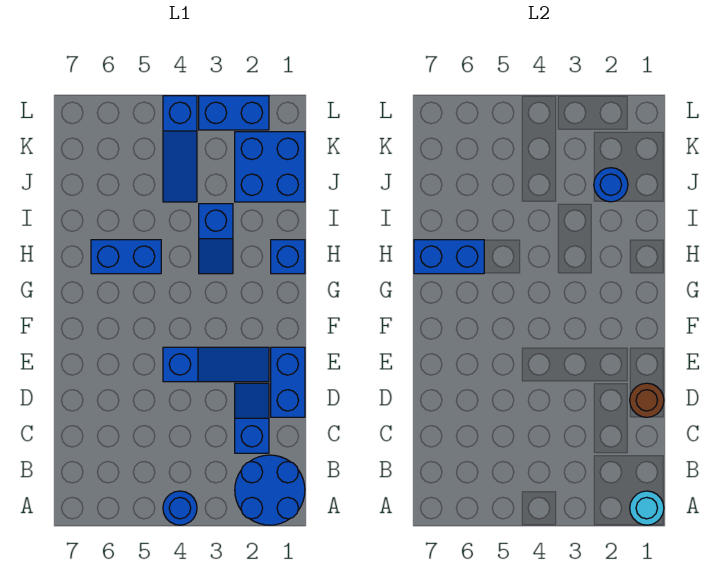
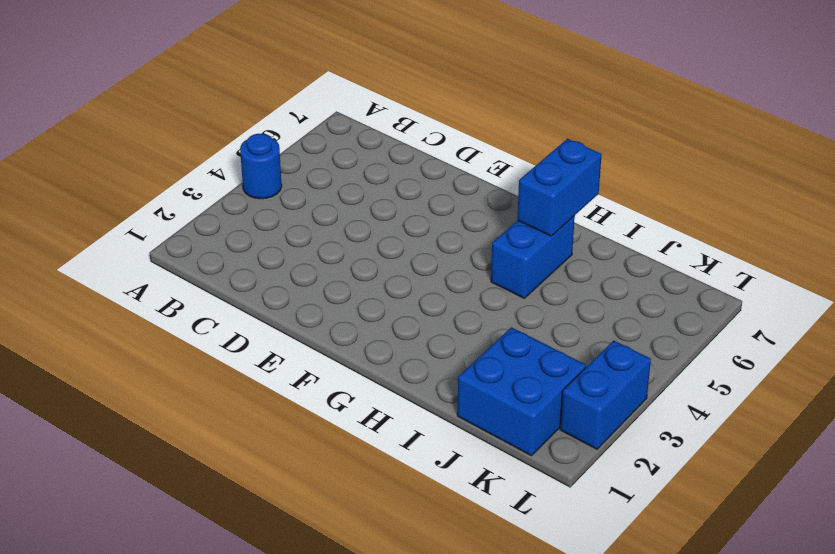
none -> blue 2x2 round brick [235,455,305,525]
none -> blue 1x2 slope [235,383,269,453]
none -> blue 1x2 brick [271,347,305,417]

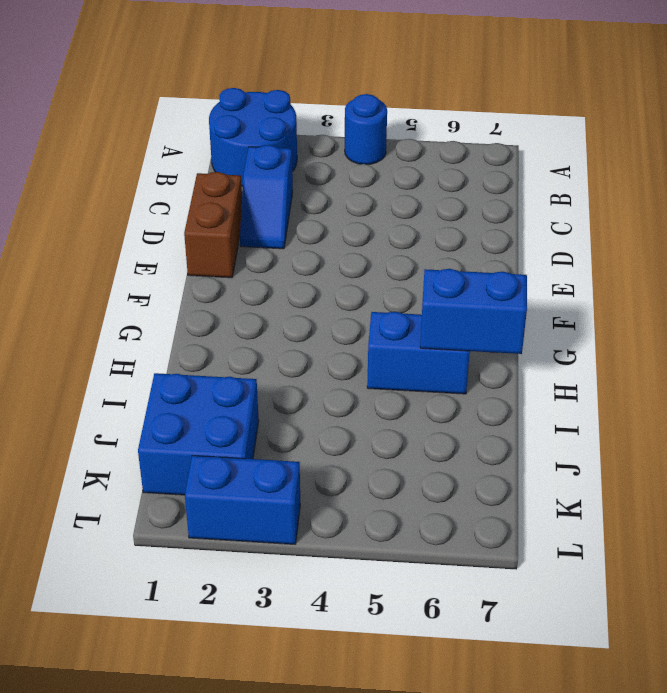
brown 1x2 brick [184,172,242,278] -> blue 1x2 brick [271,347,305,417]
none -> blue 1x3 slope [163,347,269,382]
none -> blue 1x1 brick [271,240,305,274]
none -> blue 1x2 slope [199,204,233,274]

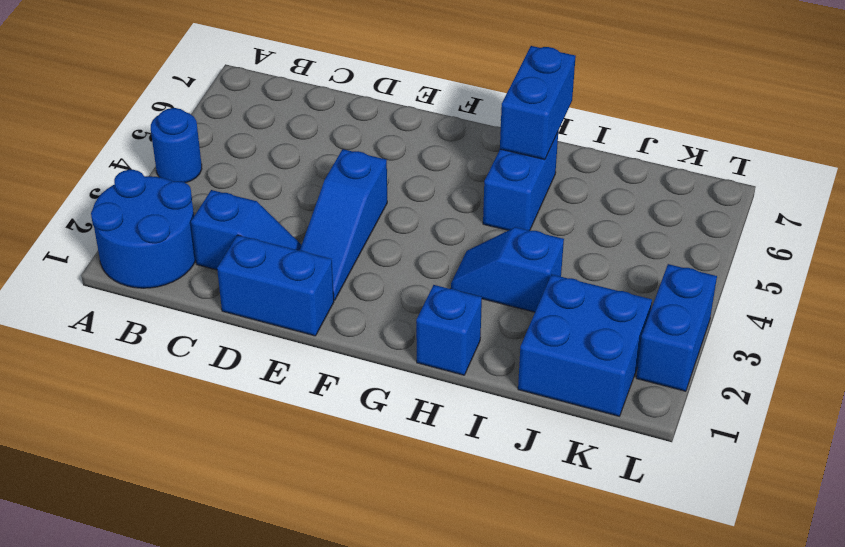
none -> blue 1x3 slope [163,96,197,202]
none -> cyan 1x1 round brick [630,491,664,525]
none -> brown 1x1 round brick [630,383,664,417]

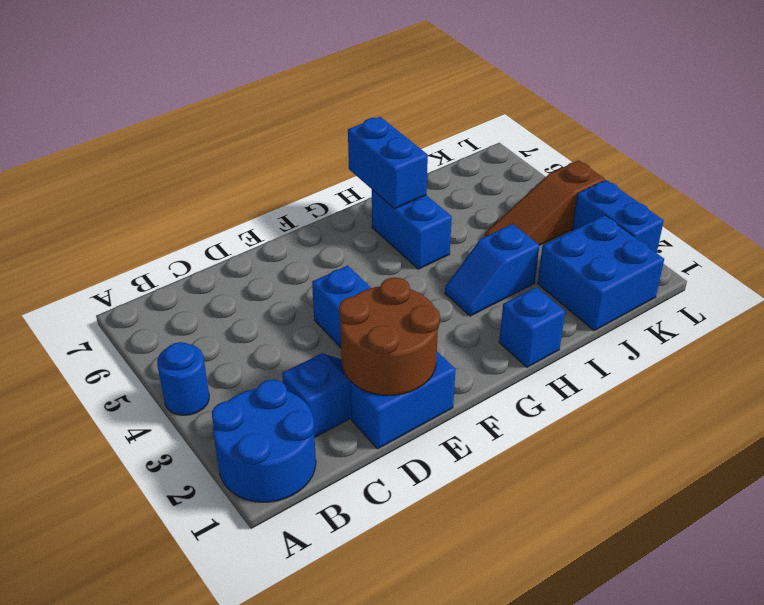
brown 2x2 round brick [339,277,440,395] -> brown 1x1 round brick [630,383,664,417]
brown 1x3 slope [485,160,605,245] -> blue 1x3 slope [163,96,197,202]
none -> cyan 1x1 round brick [630,491,664,525]
none -> blue 1x1 round brick [594,168,628,202]

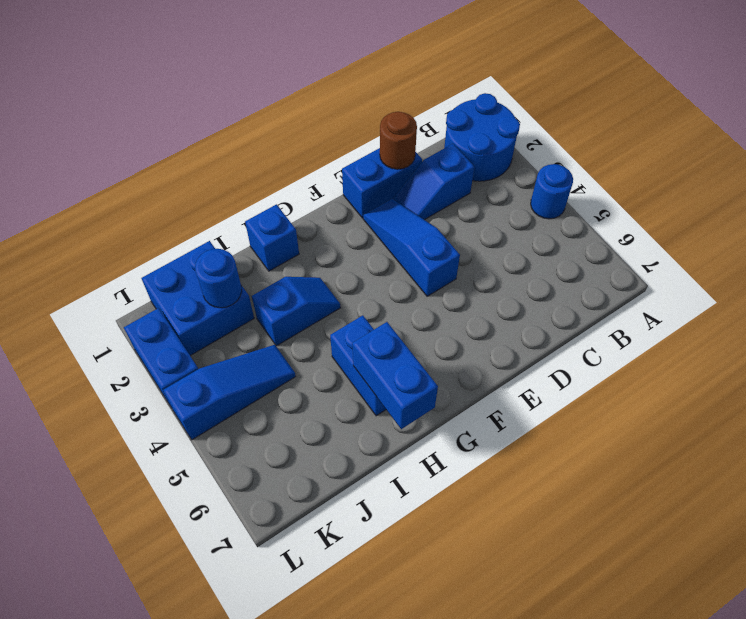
none -> cyan 1x1 round brick [630,491,664,525]

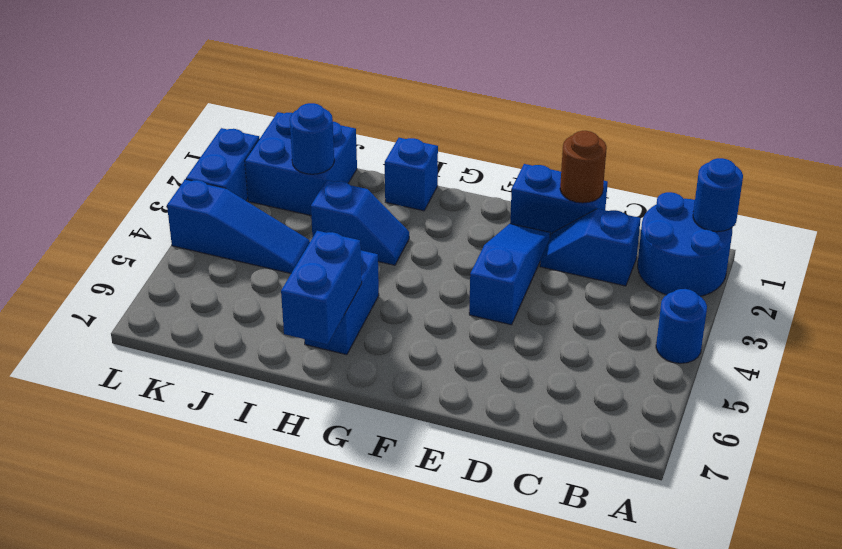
blue 1x1 round brick [693,158,743,232] -> cyan 1x1 round brick [630,491,664,525]

